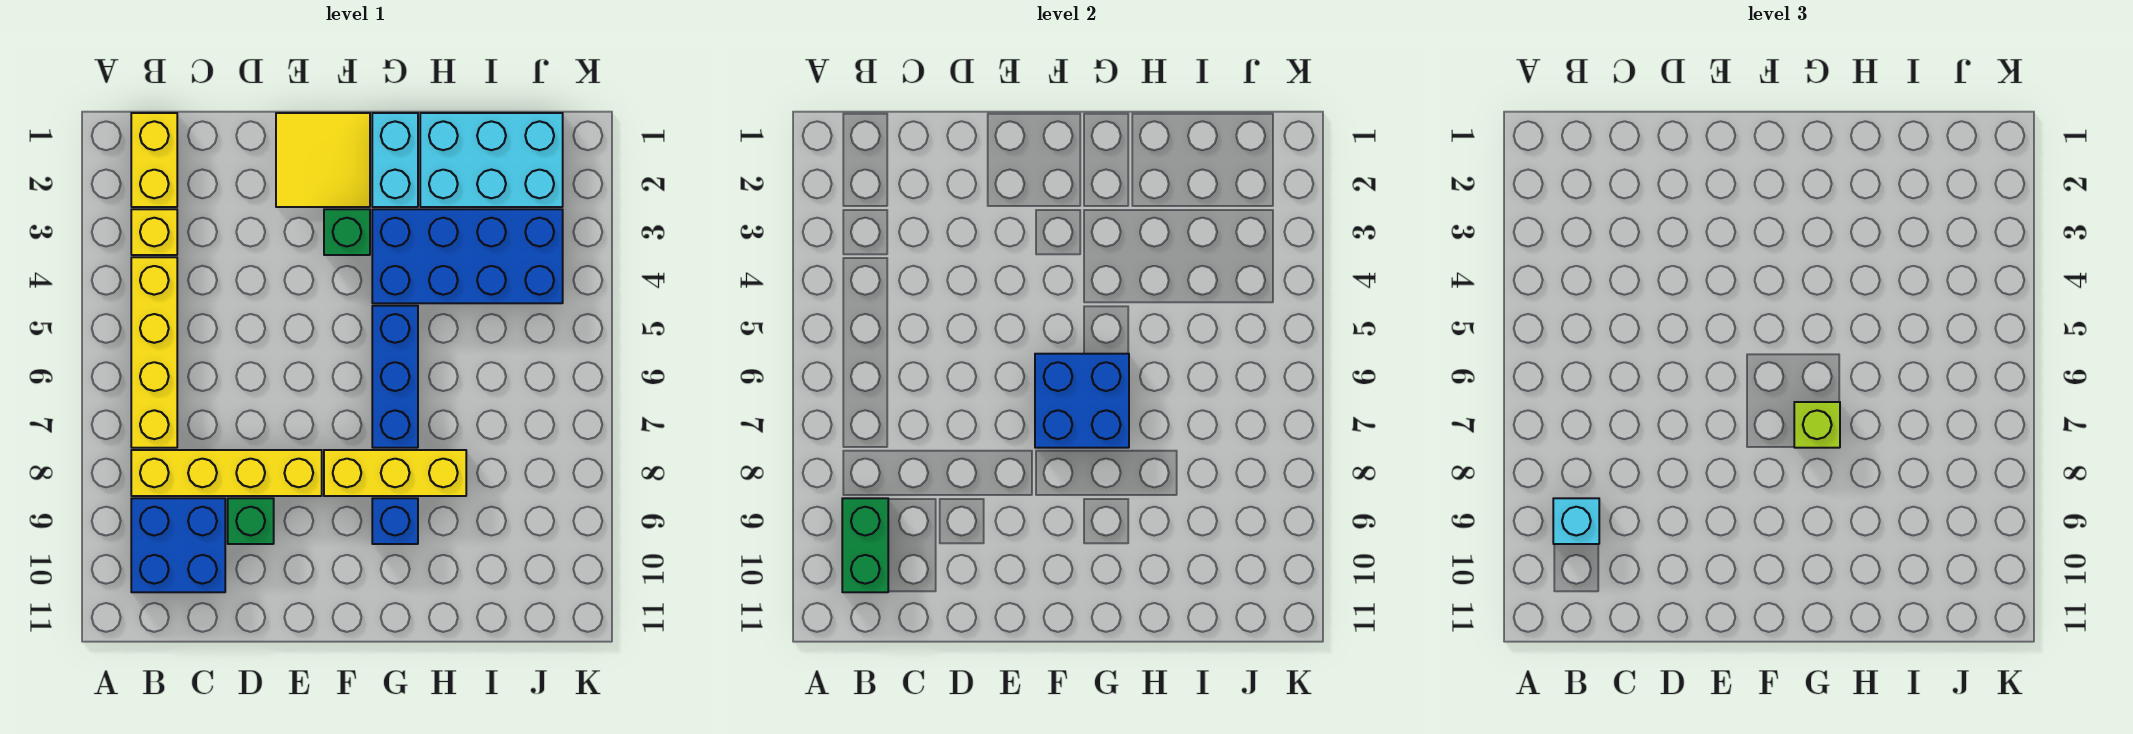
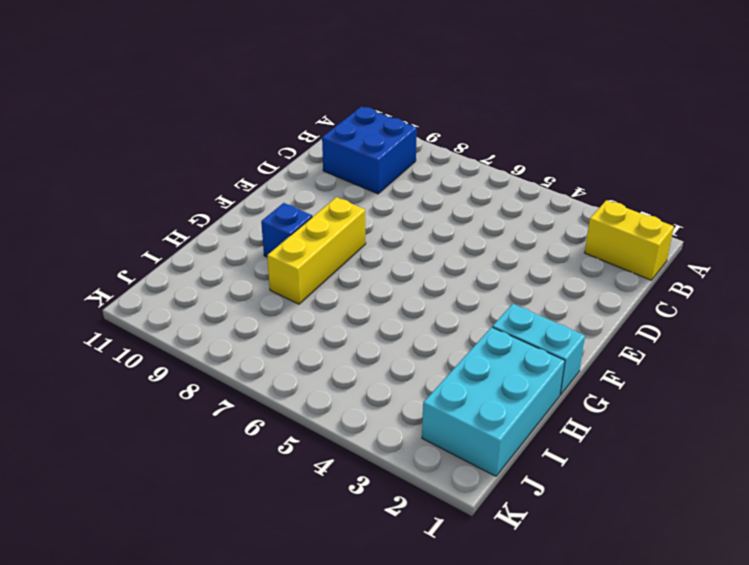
none -> yellow 1x1 brick [131,209,177,255]
none -> yellow 1x4 brick [131,257,177,448]
none -> yellow 1x4 brick [131,450,322,496]

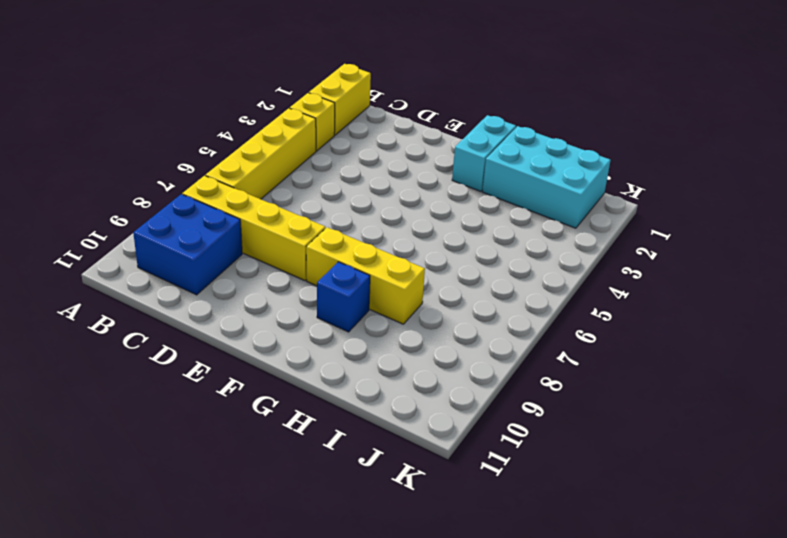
none -> green 1x1 brick [228,498,274,544]
none -> yellow 2x2 tile [276,113,370,207]
none -> green 1x1 brick [324,209,370,255]

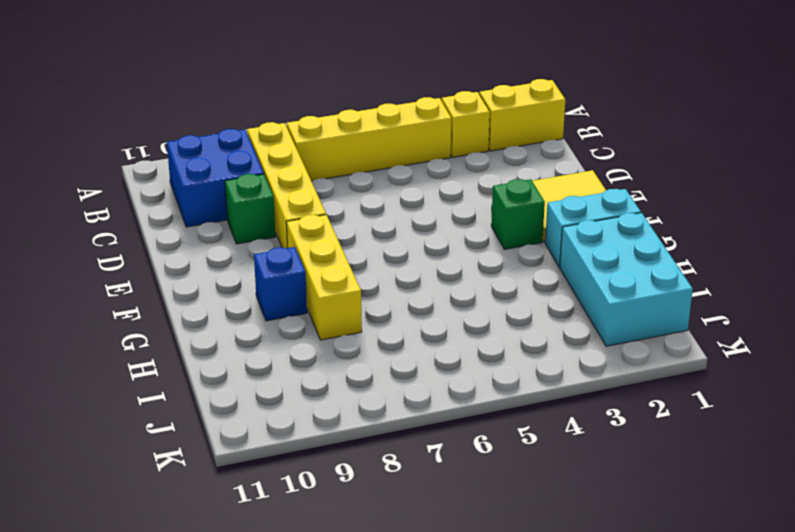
none -> blue 2x4 brick [372,209,563,303]
none -> blue 1x3 brick [372,306,418,448]
none -> green 1x2 brick [842,498,888,592]

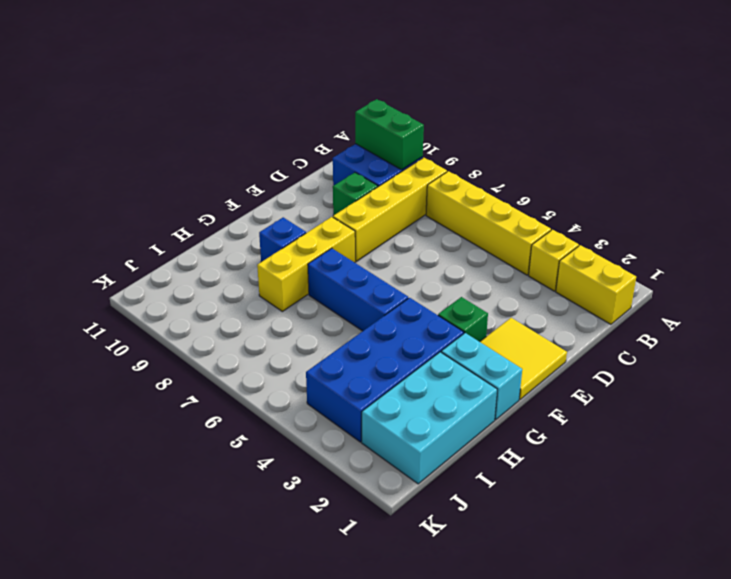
none -> blue 2x2 brick [1035,354,1129,448]
none -> cyan 1x1 brick [1553,498,1599,544]
none -> lime 1x1 brick [1794,402,1840,448]

